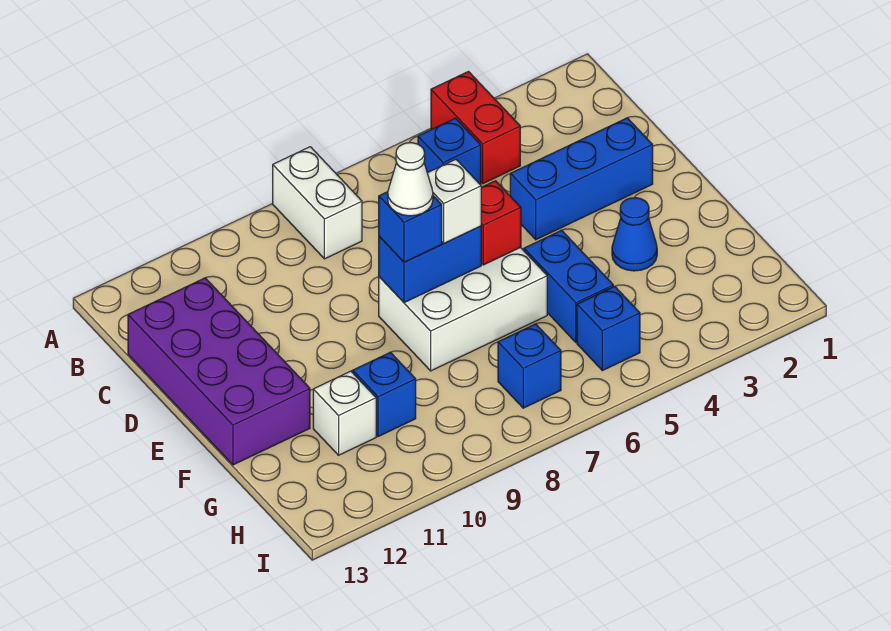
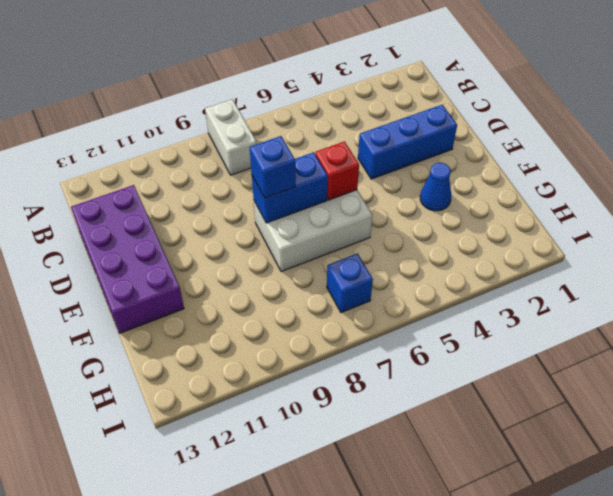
none -> red 1x2 brick [431,72,520,183]
none -> blue 1x1 brick [418,118,481,185]
none -> blue 1x2 brick [524,230,613,342]

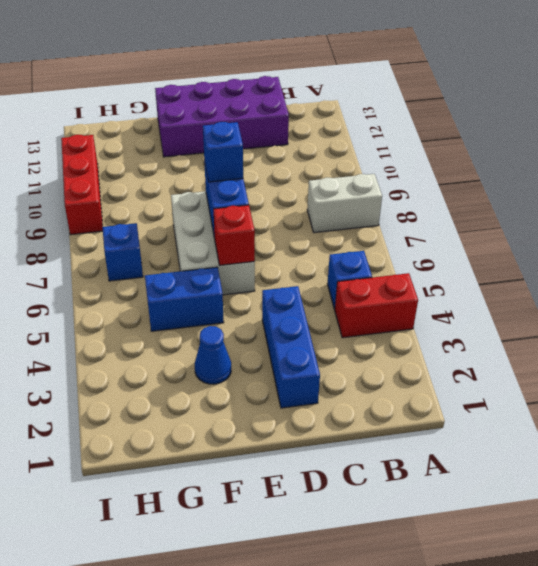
red 1x3 brick [61,135,103,235] -> none
none -> blue 1x1 brick [353,352,416,437]
none -> white 1x1 brick [313,371,376,455]
none -> blue 1x1 brick [577,286,640,371]

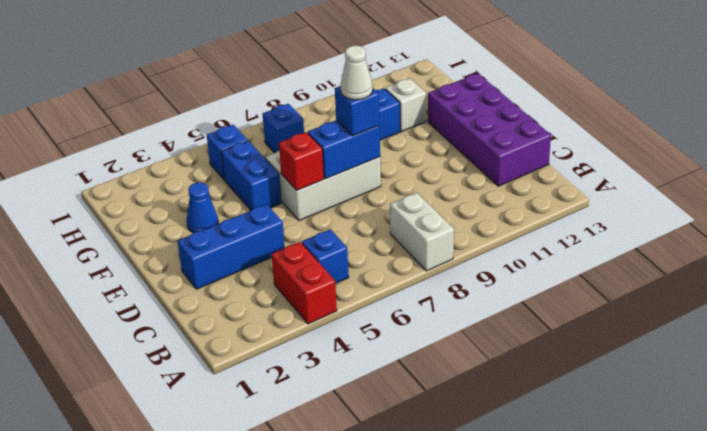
none -> white 1x1 brick [428,159,481,243]

